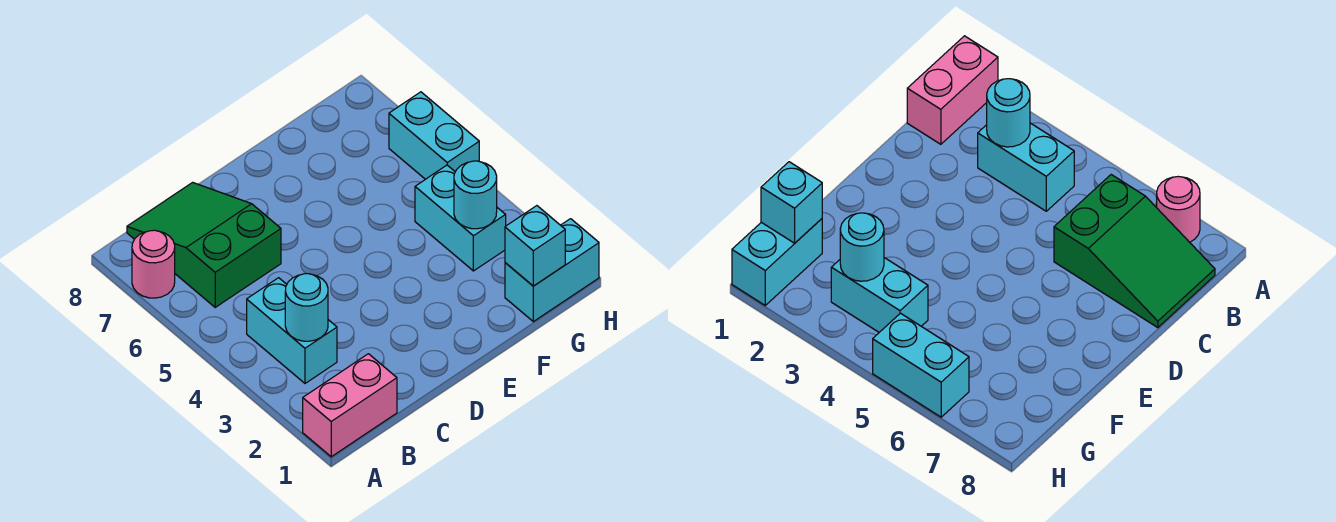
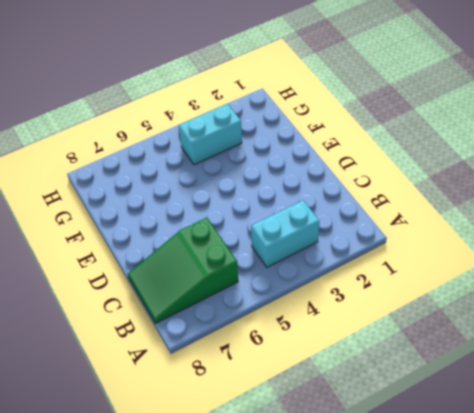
none -> pink 1x2 brick [303,354,397,457]
none -> pink 1x1 round brick [132,230,175,298]

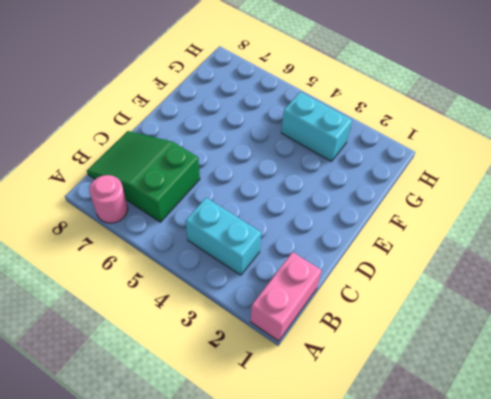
none -> cyan 1x2 brick [505,219,599,322]
none -> cyan 1x2 brick [389,92,479,179]

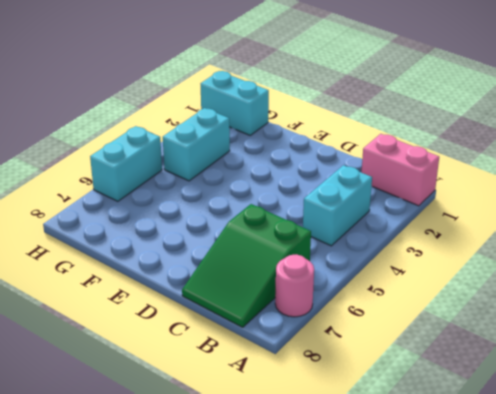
none -> cyan 1x1 round brick [285,274,328,341]
none -> cyan 1x1 brick [505,206,565,286]

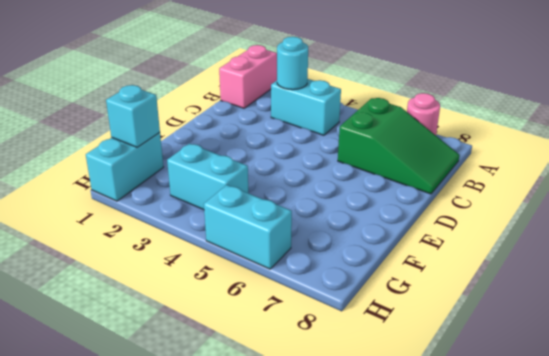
none -> cyan 1x1 round brick [454,161,497,229]

